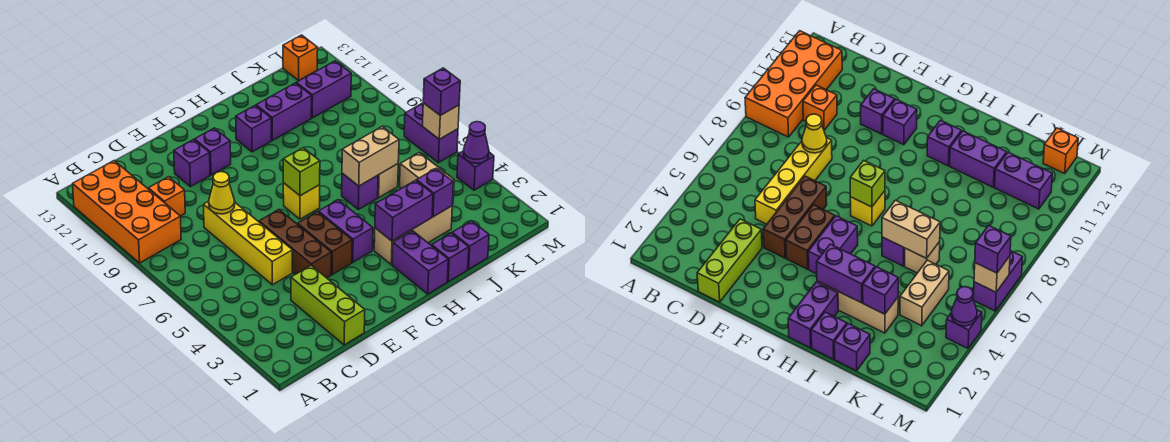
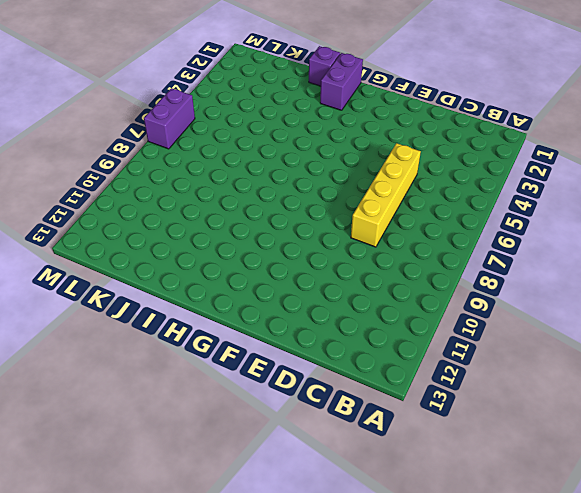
none -> orange 2x4 brick [73,161,181,263]
none -> orange 1x1 brick [148,177,185,216]
none -> lime 1x3 brick [291,265,365,345]
none -> brown 1x3 brick [259,210,331,278]

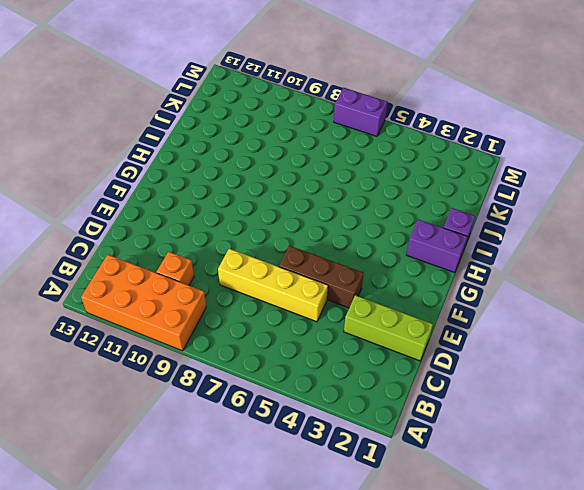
none -> purple 1x1 brick [174,140,210,187]
none -> brown 1x2 brick [298,212,352,275]
none -> purple 1x1 brick [195,128,231,175]
none -> purple 1x2 brick [318,200,373,262]

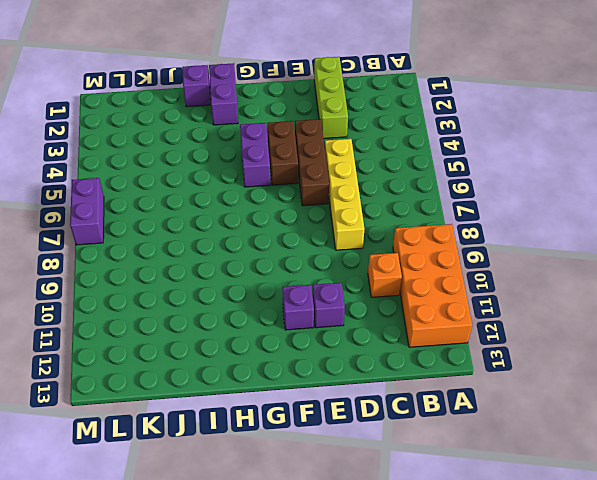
none -> yellow 1x1 brick [283,183,320,219]
none -> tan 1x3 brick [374,206,452,265]
none -> purple 1x1 brick [236,105,271,152]
none -> purple 1x1 brick [342,173,378,209]

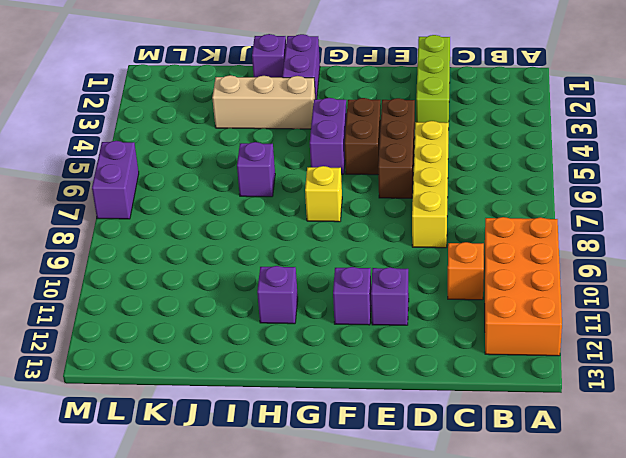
none -> purple 1x2 brick [256,83,312,140]
none -> purple 1x1 brick [452,221,489,269]
none -> tan 1x1 brick [378,164,398,198]
none -> tan 1x2 brick [400,153,454,198]

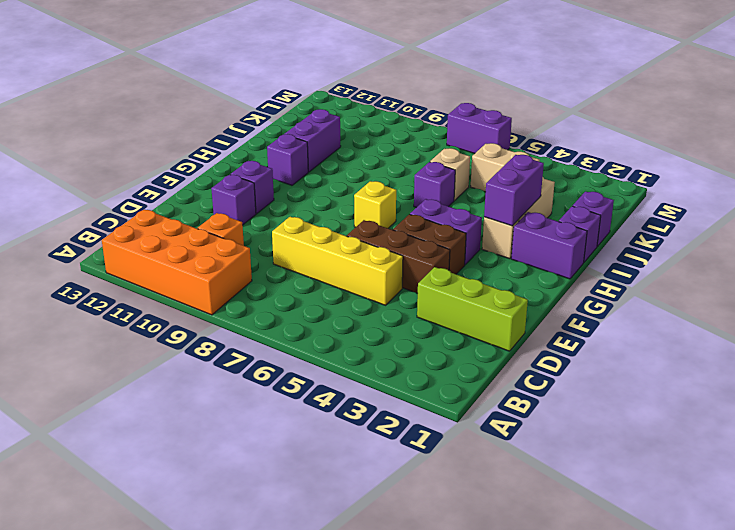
none -> purple 1x2 brick [296,61,351,118]
none -> orange 1x1 brick [283,35,318,80]
none -> purple 1x1 brick [457,151,494,190]
none -> yellow 1x1 cone [209,172,235,214]

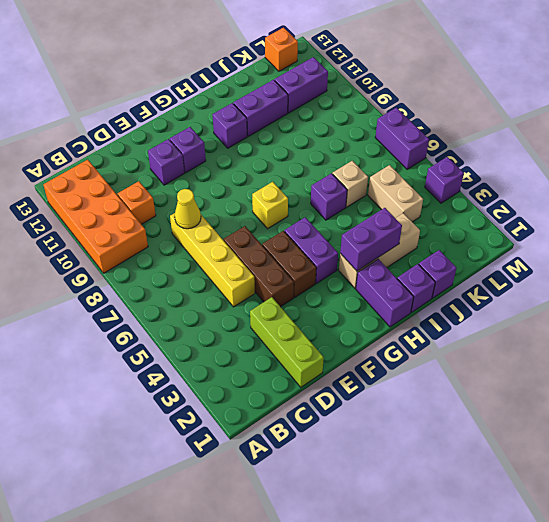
none -> lime 1x1 brick [283,148,320,196]
none -> tan 1x2 brick [342,127,399,186]
none -> purple 1x1 brick [417,169,453,217]
none -> purple 1x1 cone [463,122,489,163]

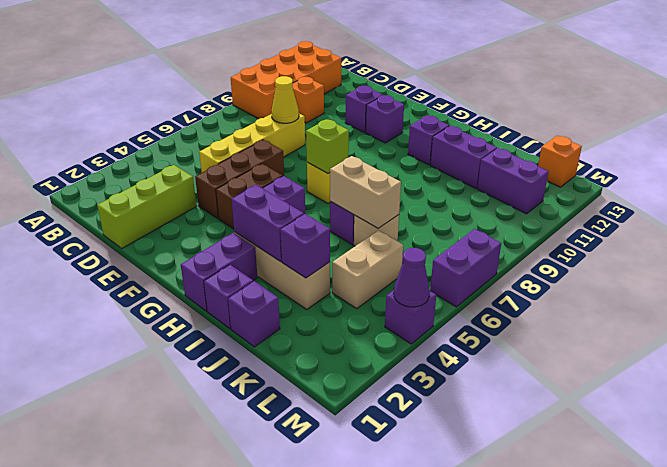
none -> tan 1x1 brick [423,103,459,139]
none -> purple 1x1 brick [423,68,460,115]

